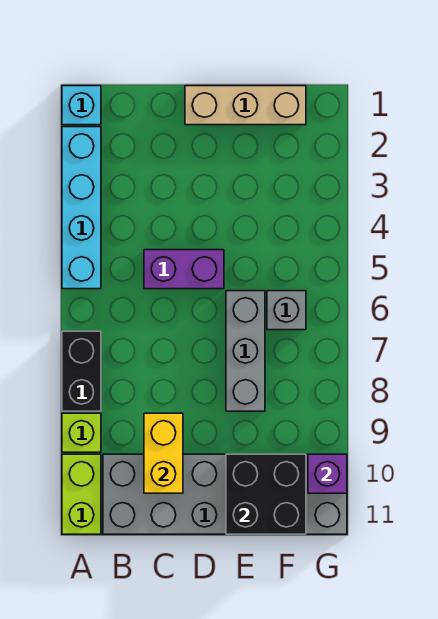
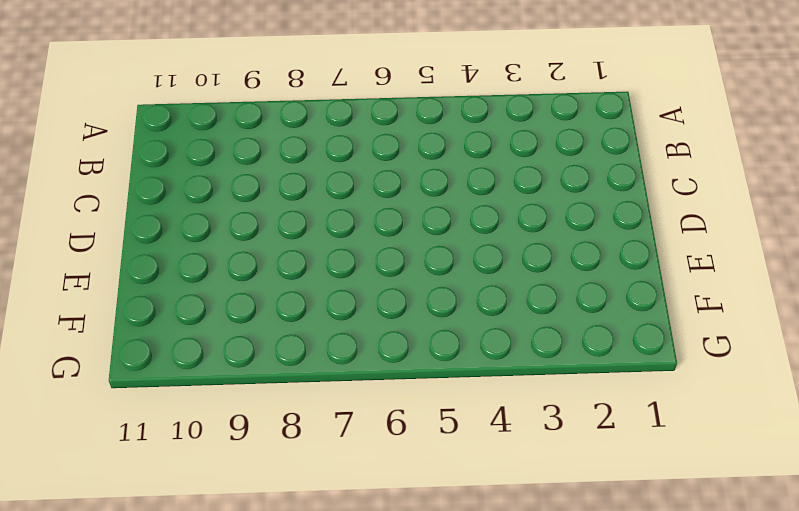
none -> cyan 1x1 brick [62,86,101,125]
none -> cyan 1x4 brick [62,127,101,289]
none -> black 1x2 brick [62,331,101,411]

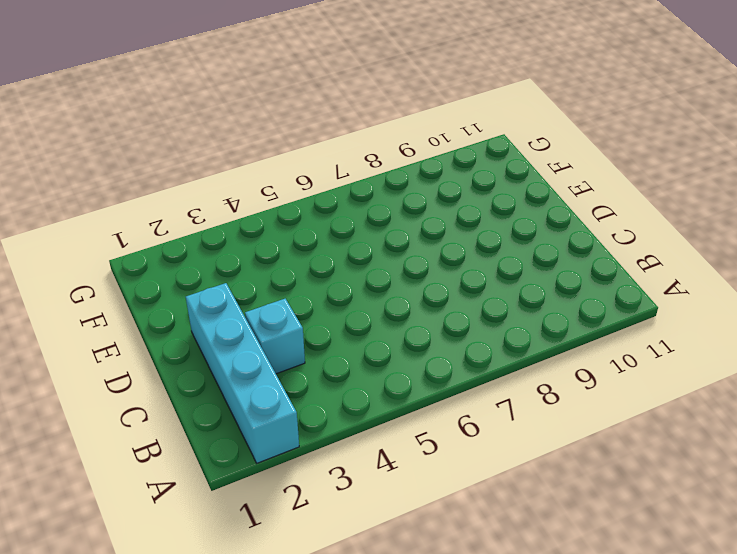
cyan 1x4 brick [186,283,299,463] -> cyan 1x4 brick turned to [62,127,101,289]
cyan 1x1 brick [245,299,305,374] -> cyan 1x1 brick moved to [62,86,101,125]
none -> black 1x2 brick [62,331,101,411]
none -> lime 1x1 brick [62,413,101,452]
none -> lime 1x2 brick [62,454,101,534]

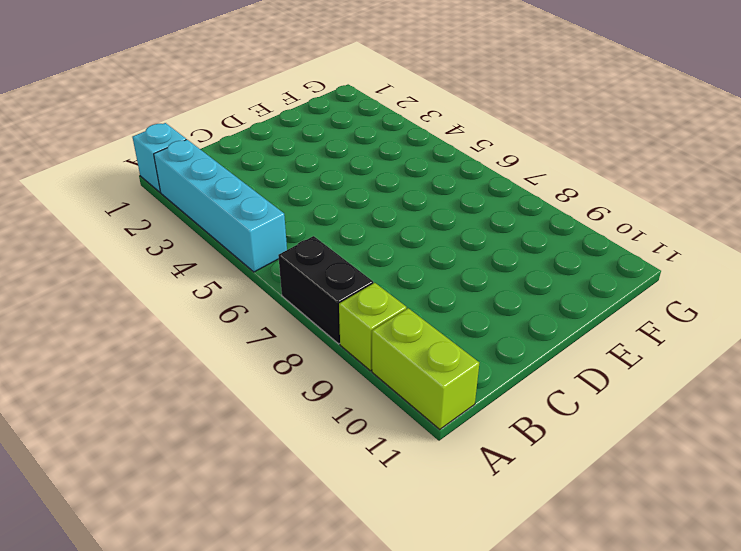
none -> grey 2x6 brick [103,454,347,534]
none -> purple 1x2 brick [144,250,224,289]
none -> tan 1x3 brick [185,86,306,125]

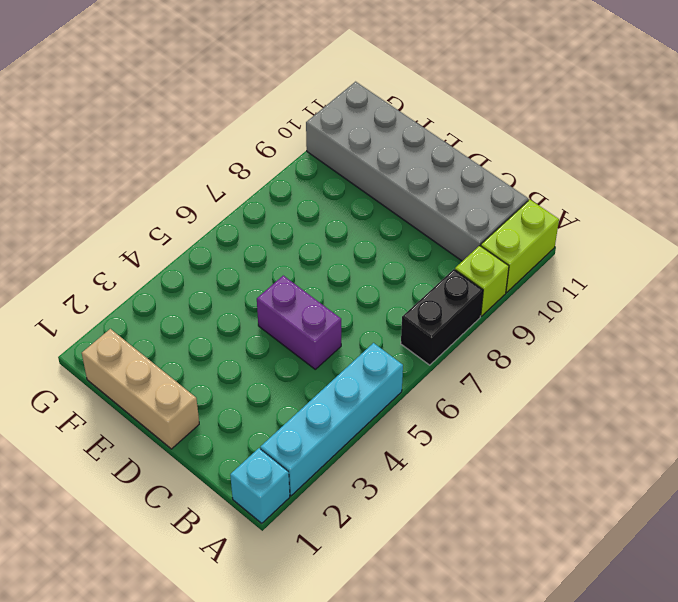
none -> grey 1x3 brick [226,291,265,411]
none -> grey 1x1 brick [267,291,306,330]
none -> yellow 1x2 brick [144,413,183,493]

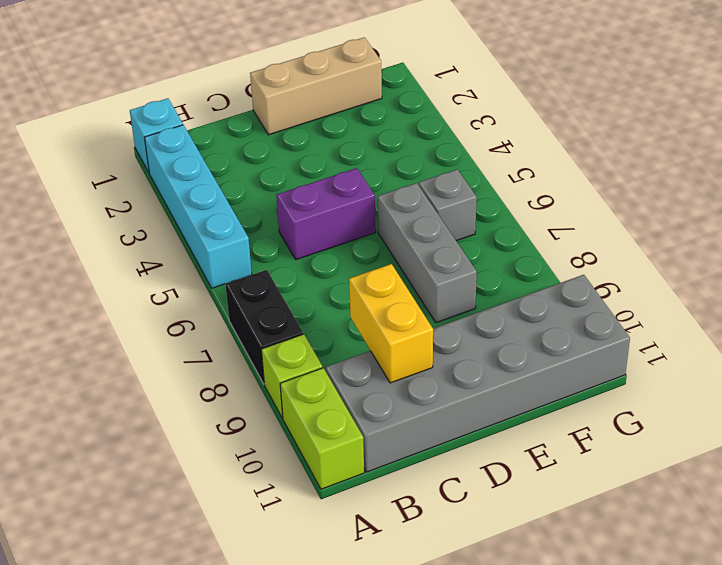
none -> black 2x2 brick [226,454,306,534]
none -> purple 1x1 brick [308,454,347,493]

